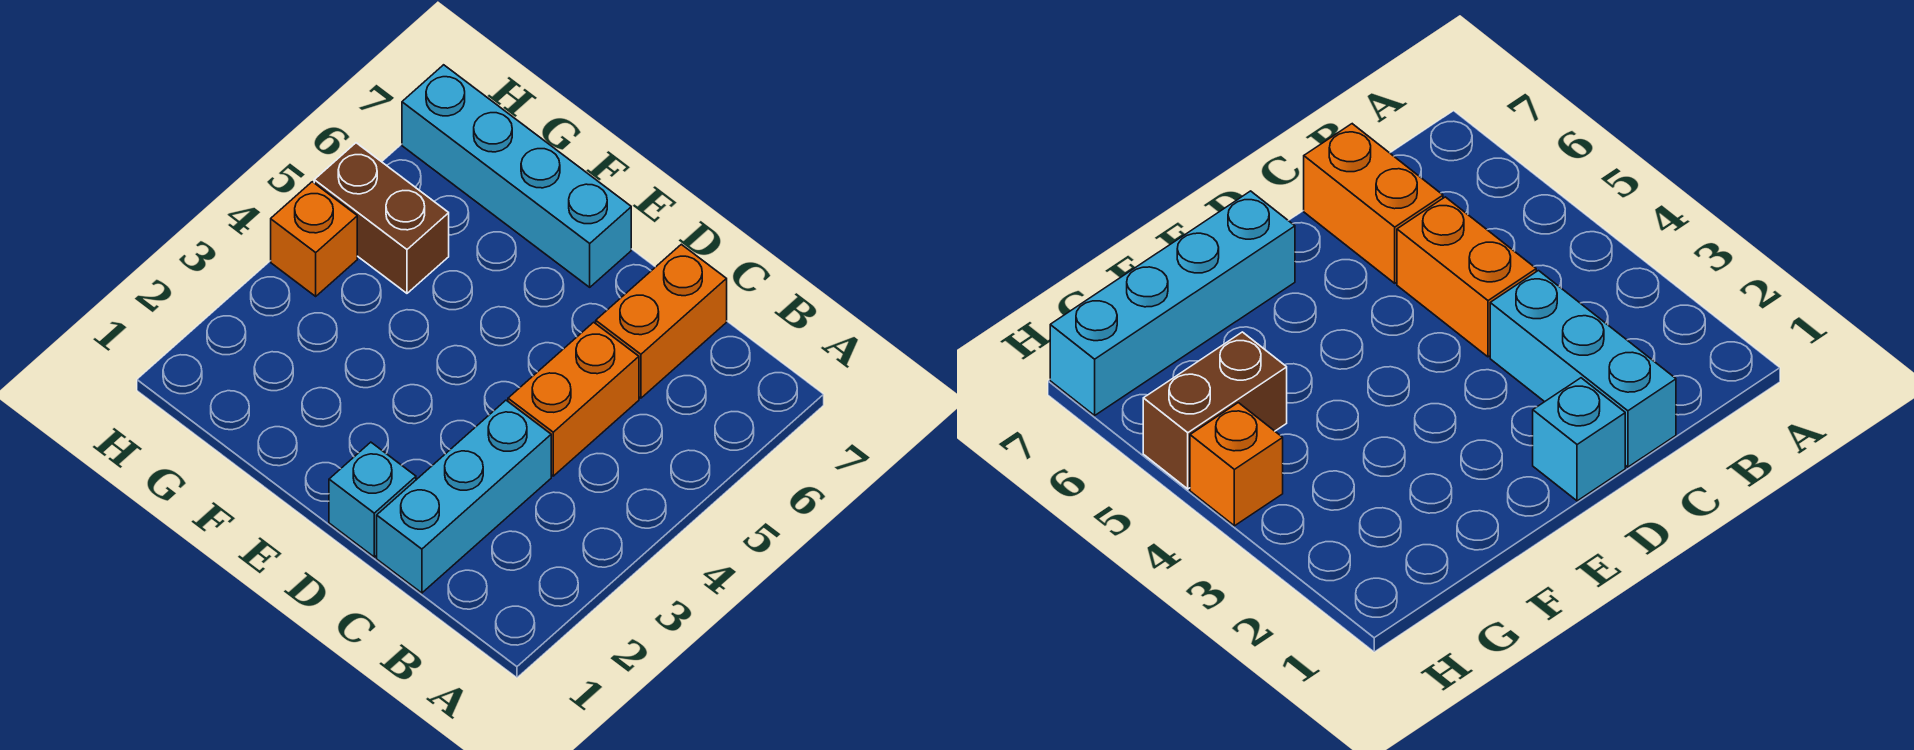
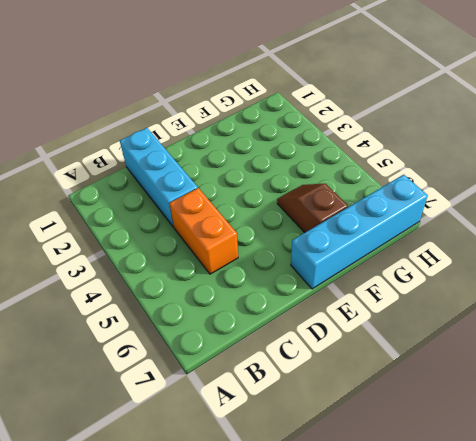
brown 1x2 slope [277,184,348,233] -> none
none -> orange 1x2 brick [596,244,727,398]
none -> cyan 1x1 brick [329,442,416,557]

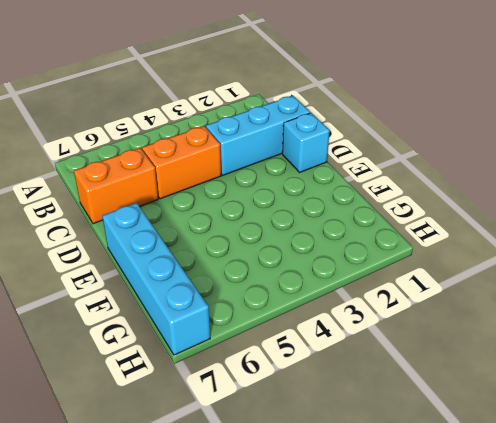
none -> brown 1x2 brick [314,143,449,293]
none -> orange 1x1 brick [271,182,357,296]

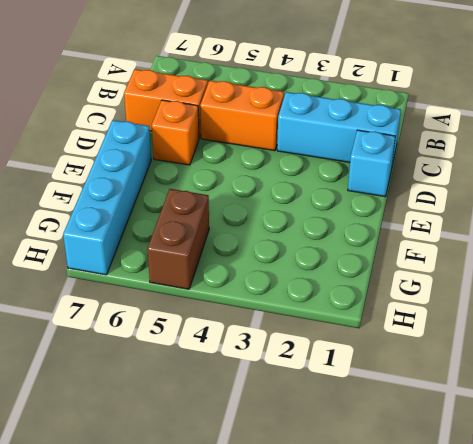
orange 1x1 brick [152,100,199,165] -> orange 1x1 brick moved to [271,182,357,296]

